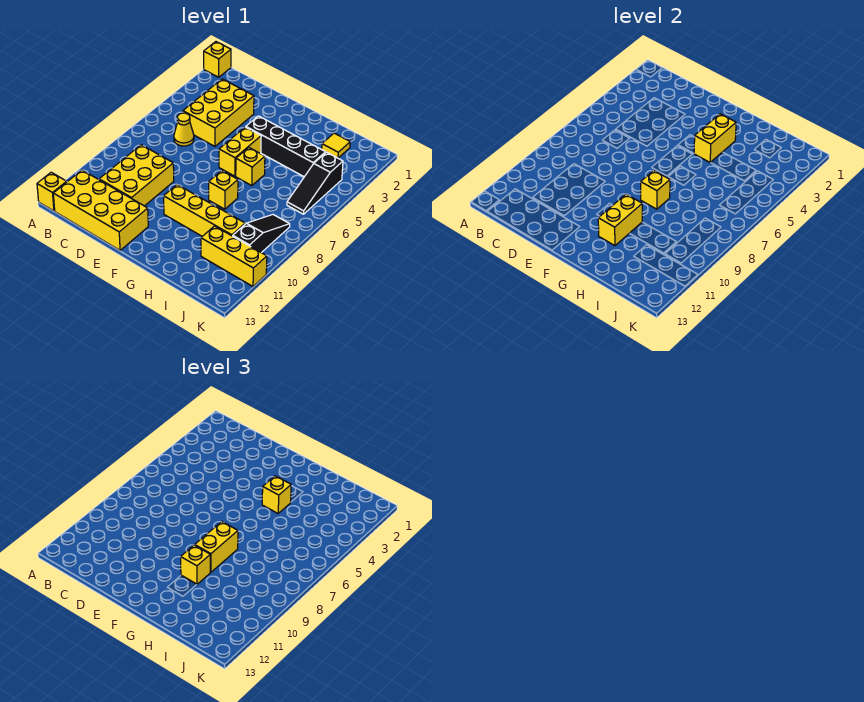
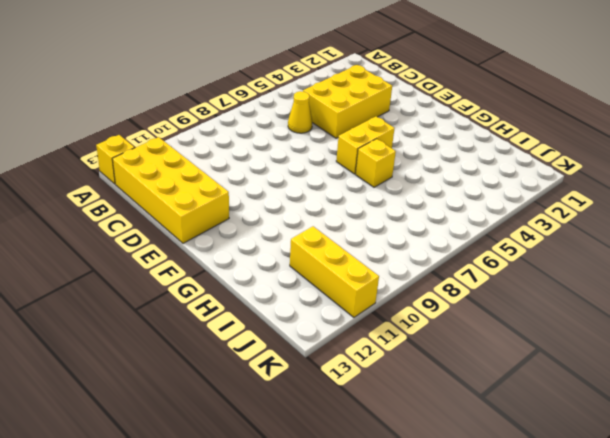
none -> yellow 1x1 brick [204,42,231,77]
none -> yellow 2x3 brick [99,145,174,206]
none -> black 1x4 brick [246,116,326,177]

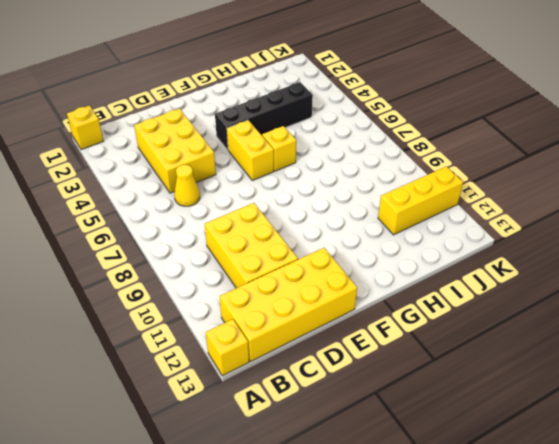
none -> yellow 1x4 brick [164,185,245,236]
none -> yellow 1x1 brick [209,171,238,209]
none -> yellow 1x1 tile [322,133,350,158]

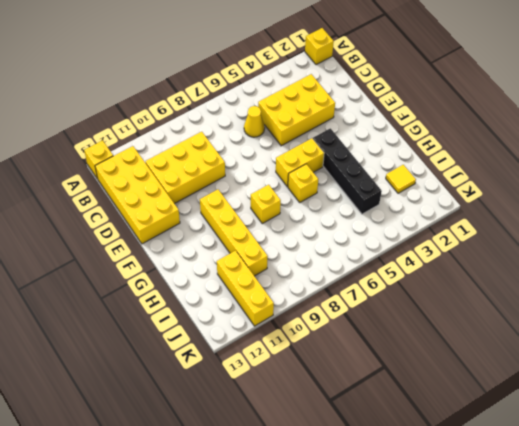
none -> black 1x3 slope [287,152,343,214]
none -> black 1x3 slope [233,215,290,253]
none -> yellow 1x2 brick [694,114,736,162]

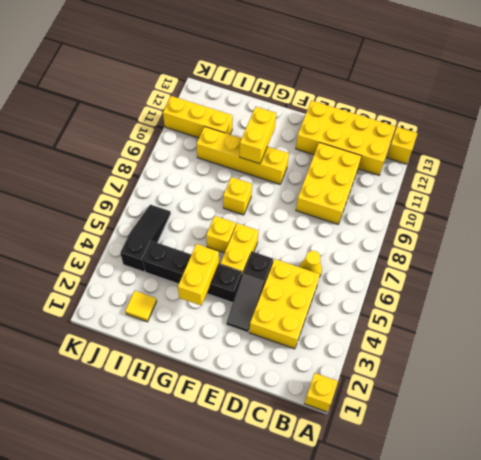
black 1x3 slope [226,251,273,332] -> black 1x3 slope moved to [233,215,290,253]
none -> yellow 1x1 brick [641,171,670,209]
none -> yellow 1x1 brick [262,476,291,513]
none -> yellow 1x2 brick [195,522,238,572]

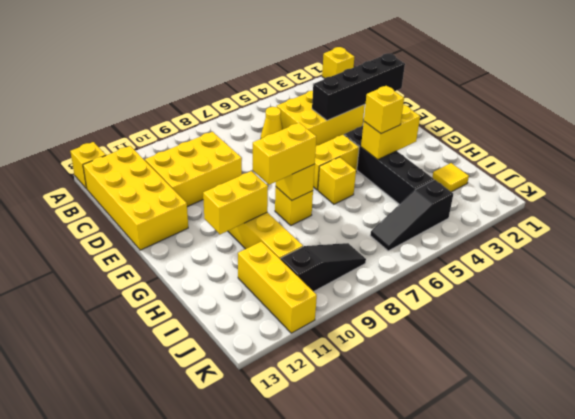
black 1x4 brick [312,53,405,120] -> none
none -> yellow 1x1 brick [181,545,210,584]

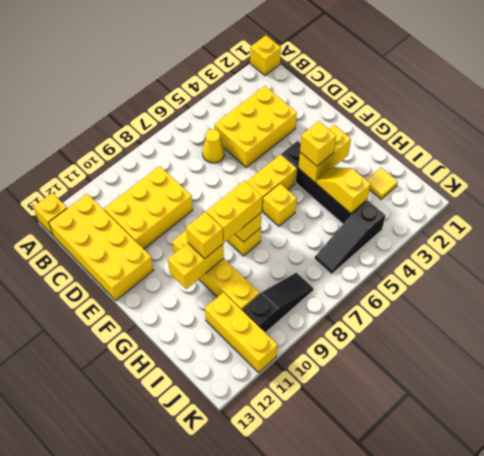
yellow 1x2 slope [316,167,371,213] -> none

